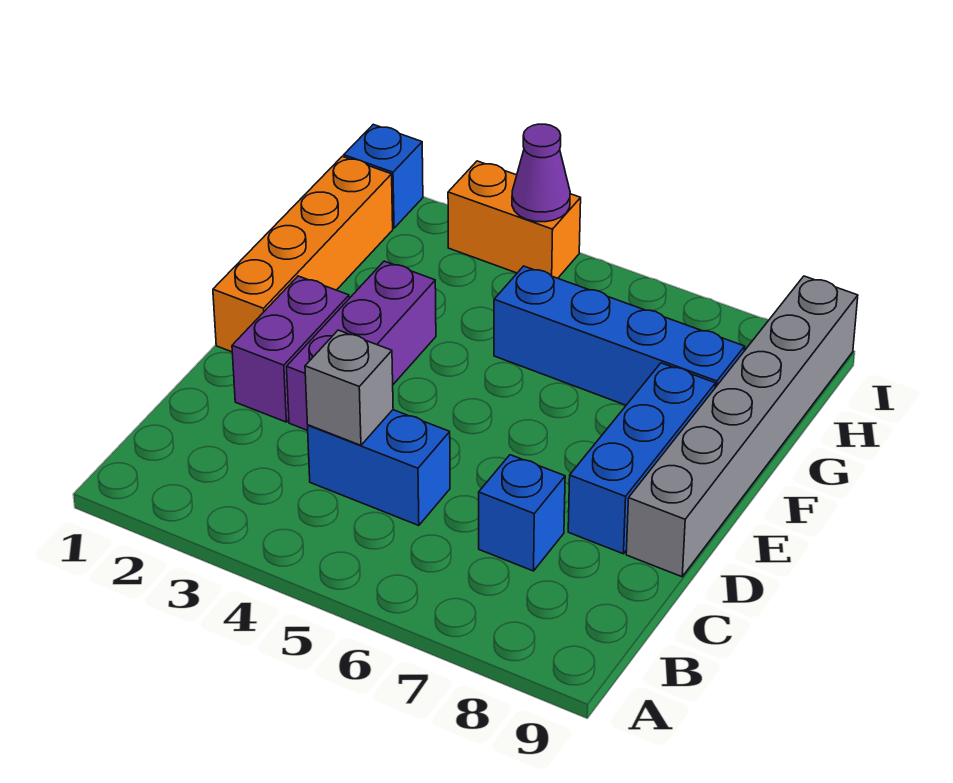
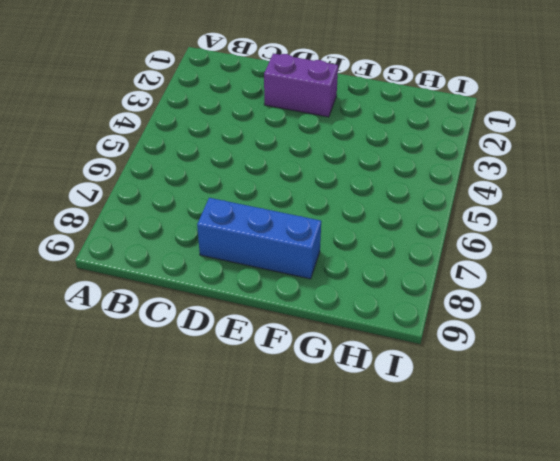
none -> blue 1x2 brick [308,410,450,526]
none -> blue 1x1 brick [479,455,565,571]
none -> purple 1x3 brick [287,261,436,430]

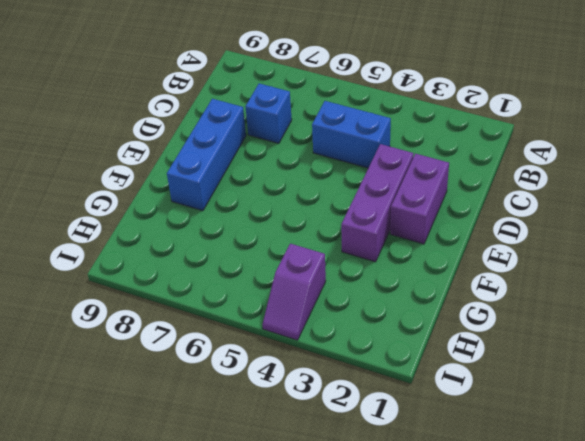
purple 1x2 slope [262,244,326,340] -> orange 1x2 brick [448,161,581,278]
none -> grey 1x6 brick [626,276,858,577]
none -> orange 1x4 brick [213,156,393,352]
none -> blue 1x4 brick [494,266,745,405]

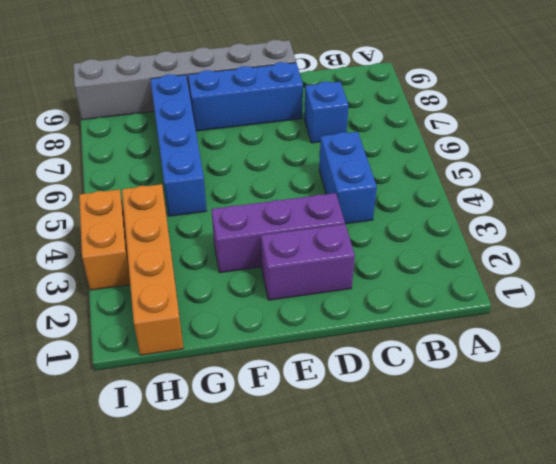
orange 1x4 brick [122,184,184,355] -> orange 1x4 brick turned to [213,156,393,352]
none -> blue 1x1 brick [344,124,423,228]
none -> grey 1x1 brick [305,330,393,445]
none -> purple 1x1 cone [512,124,570,222]

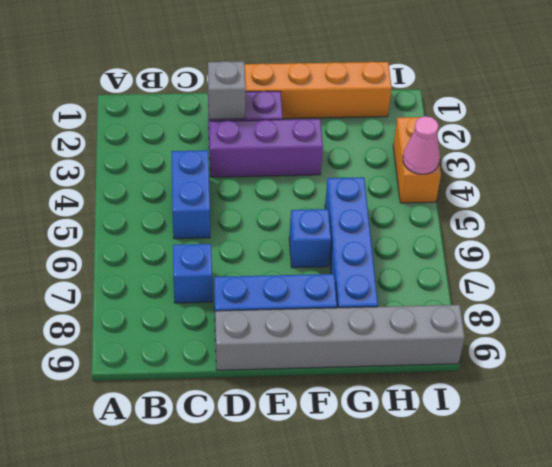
grey 1x1 brick [208,61,246,119] -> grey 1x1 brick moved to [305,330,393,445]
blue 1x1 brick [289,209,331,268] -> blue 1x1 brick moved to [344,124,423,228]
pink 1x1 cone [403,116,440,174] -> purple 1x1 cone [512,124,570,222]

